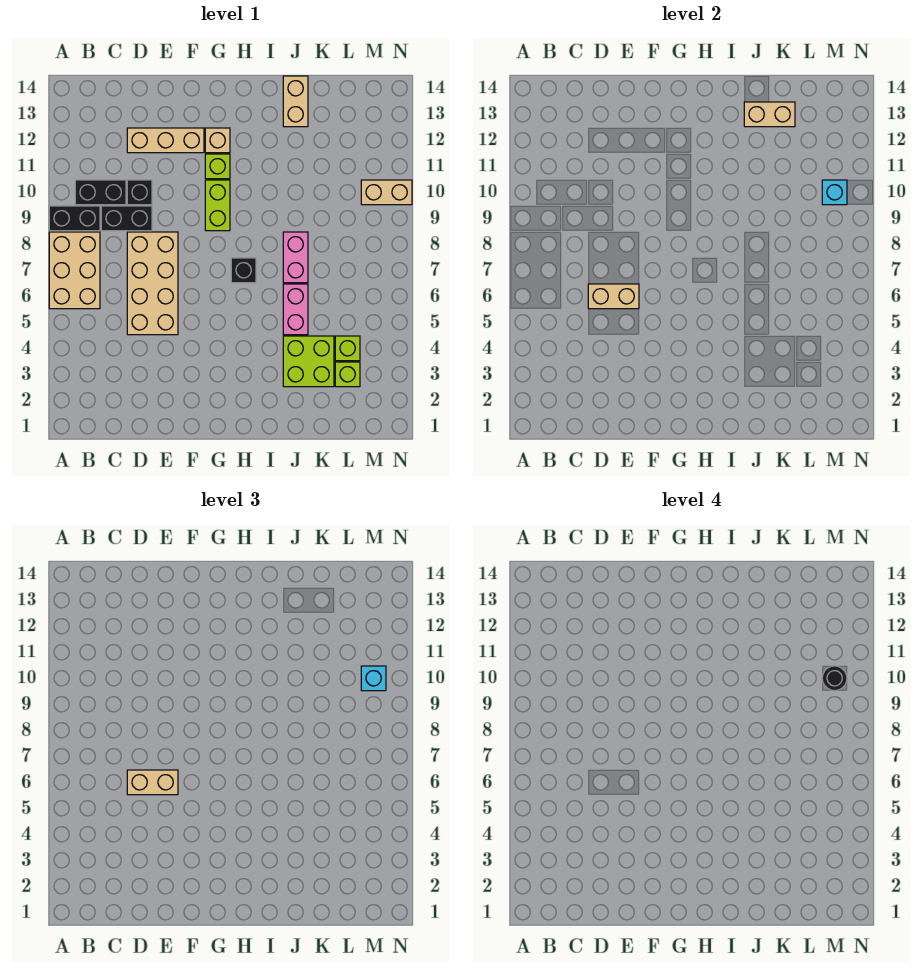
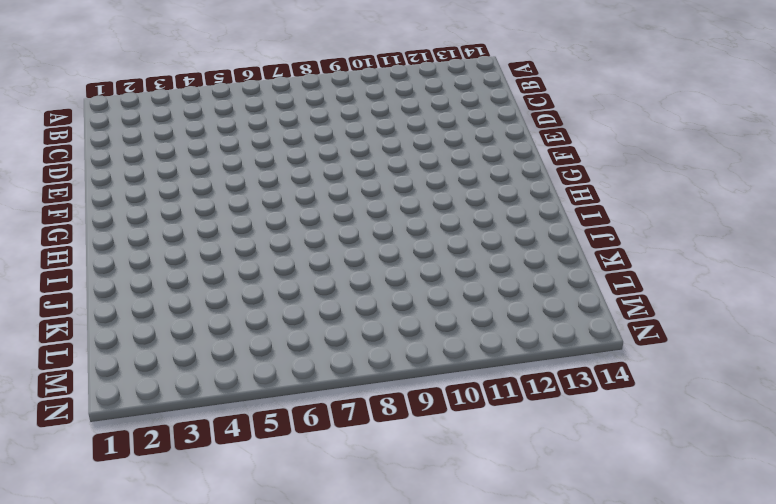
none -> tan 2x3 brick [49,232,100,309]
none -> black 1x2 brick [49,206,100,231]
none -> black 1x2 brick [75,180,126,205]

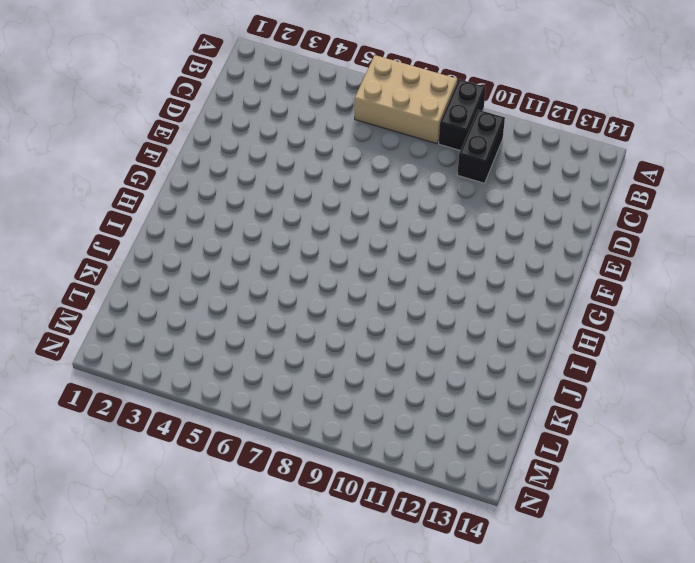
none -> black 1x2 brick [101,206,152,231]
none -> tan 2x4 brick [127,232,178,335]
none -> black 1x1 brick [127,180,152,205]

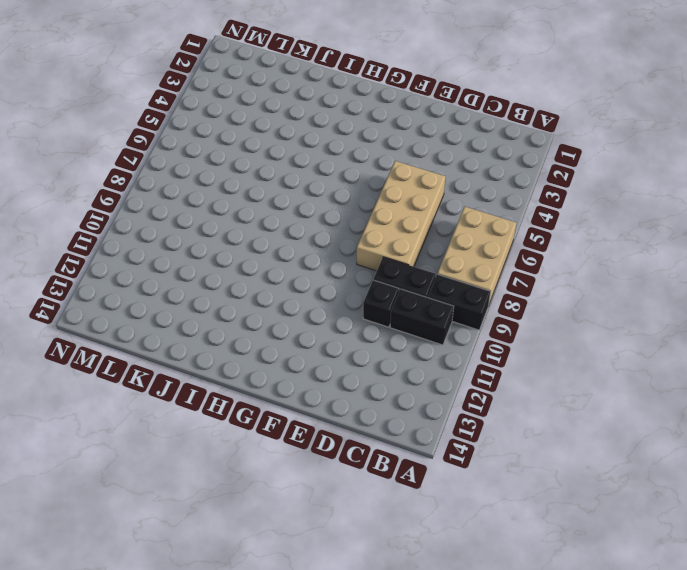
none -> tan 1x3 brick [127,128,204,153]
none -> lime 1x2 brick [205,180,230,231]
none -> lime 1x1 brick [205,154,230,179]

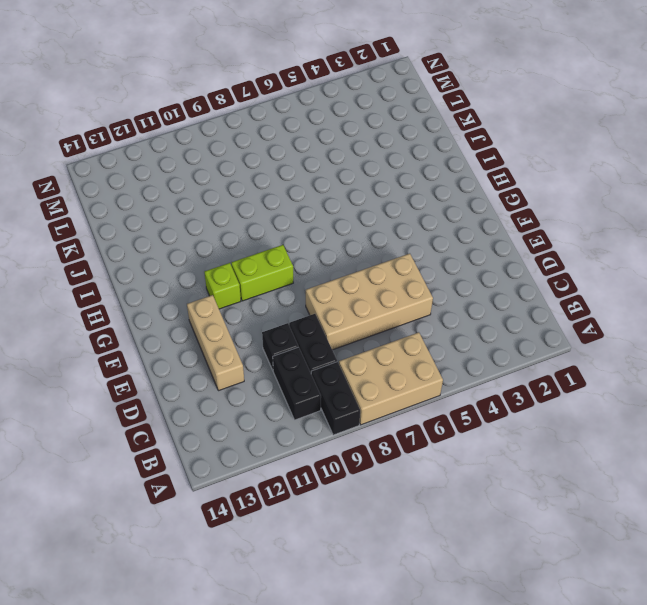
none -> tan 1x1 brick [205,128,230,153]
none -> black 1x1 brick [231,258,256,283]
none -> lime 2x2 brick [283,336,334,387]

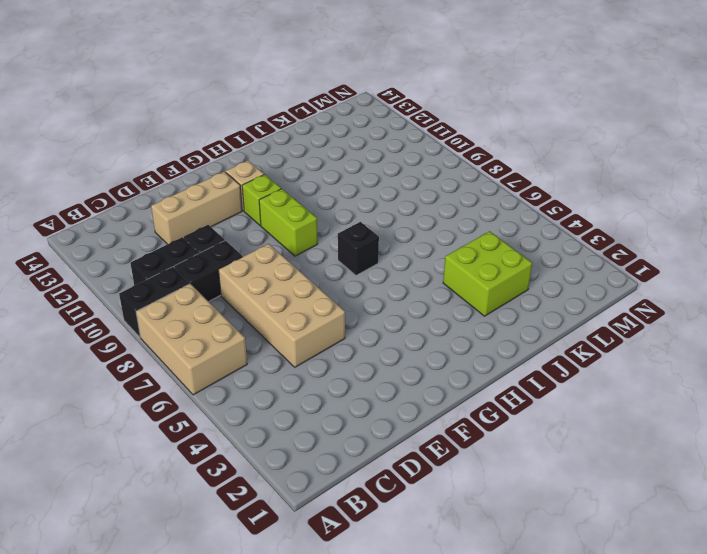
none -> pink 1x2 brick [283,284,308,335]
none -> pink 1x2 brick [283,232,308,283]
none -> tan 1x2 brick [283,76,308,127]

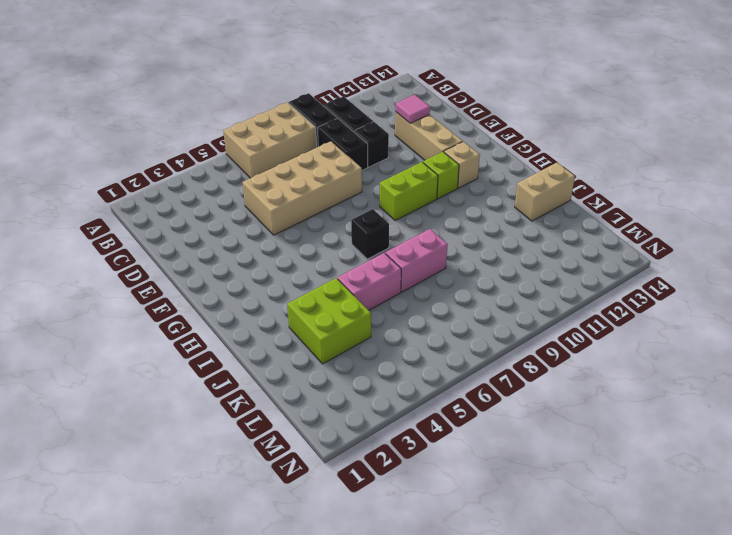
pink 1x1 tile [395,95,430,123] -> none
none -> lime 1x1 brick [335,362,360,387]
none -> lime 1x1 brick [335,336,360,361]
none -> tan 1x2 brick [361,180,412,205]

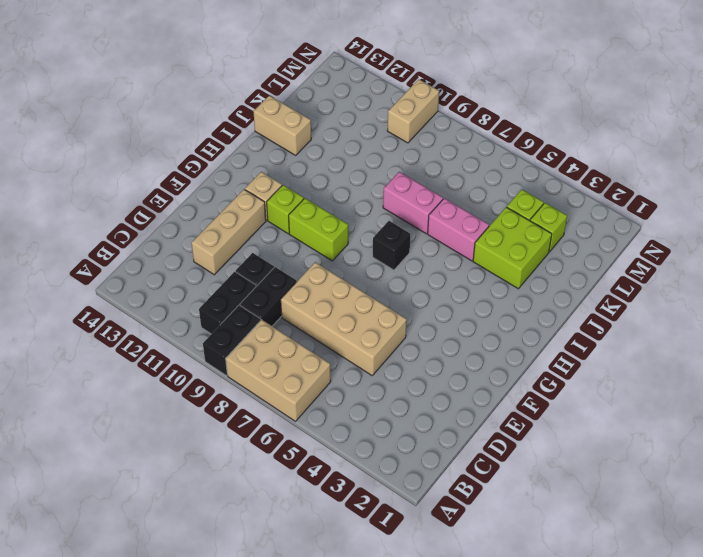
none -> tan 1x2 brick [588,284,639,309]
none -> tan 1x2 brick [744,102,795,127]
none -> cyan 1x1 brick [822,180,847,205]

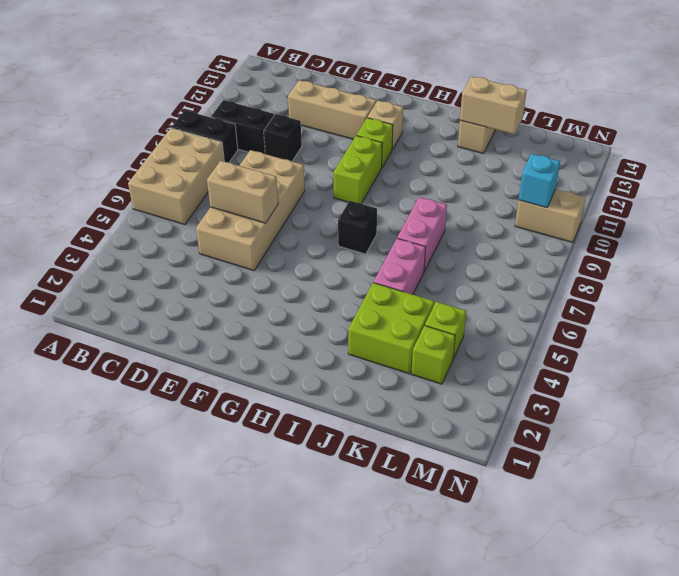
none -> black 1x2 brick [101,206,152,231]
none -> tan 1x2 brick [127,770,178,795]
none -> cyan 1x1 brick [361,666,386,691]

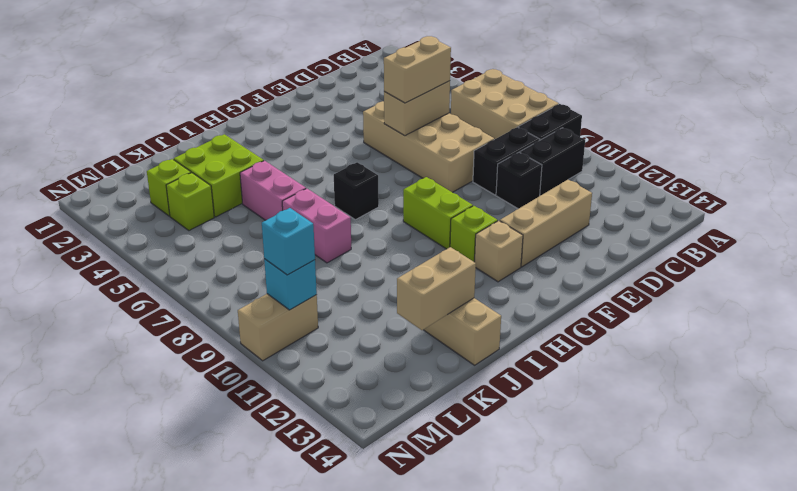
none -> black 1x1 round brick [822,666,847,691]

